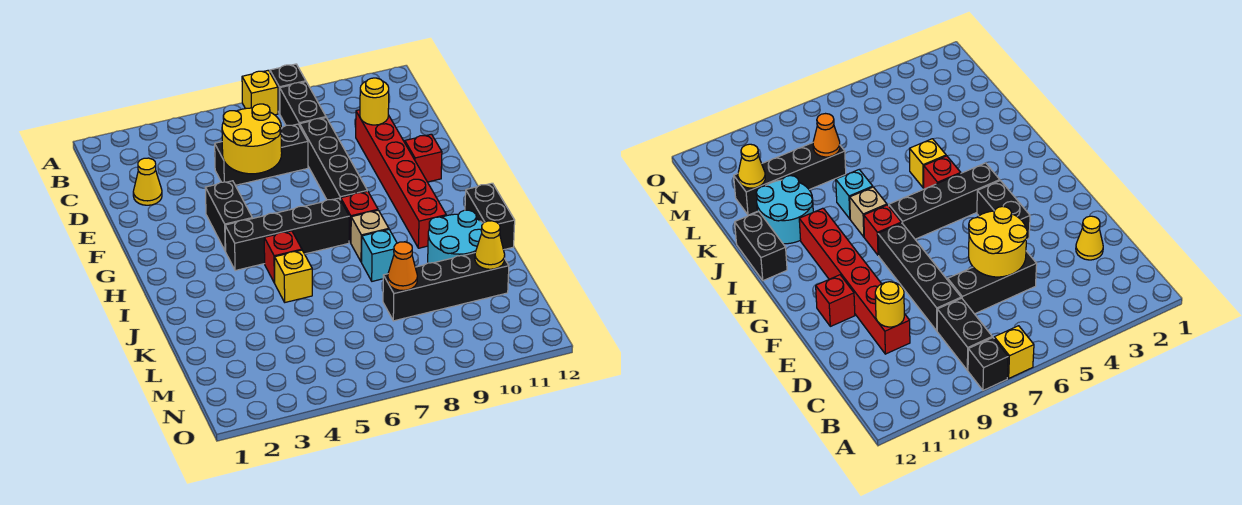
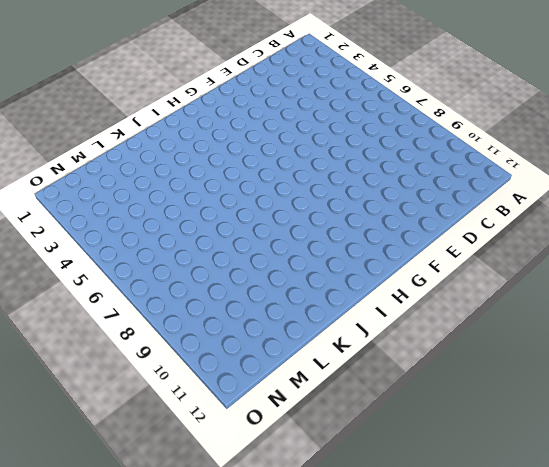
none -> yellow 1x1 brick [242,70,278,115]
none -> black 1x1 brick [270,64,306,114]
none -> black 1x2 brick [280,82,326,126]

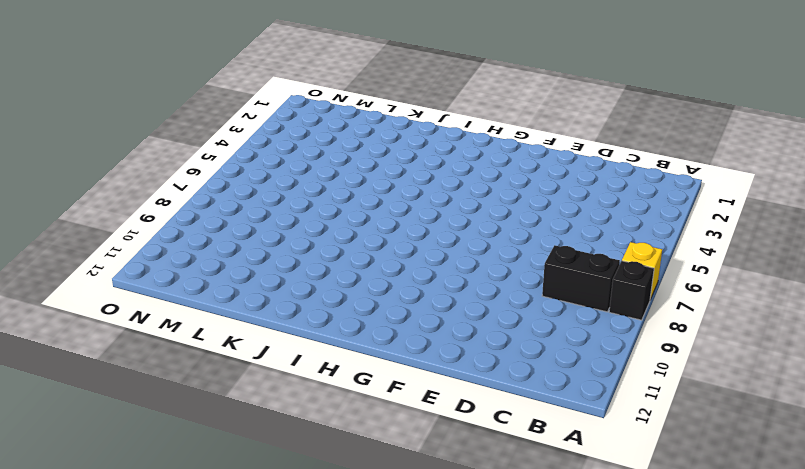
none -> yellow 1x1 cone [133,158,162,205]
none -> black 1x3 brick [215,124,308,185]
none -> black 1x4 brick [300,118,367,200]

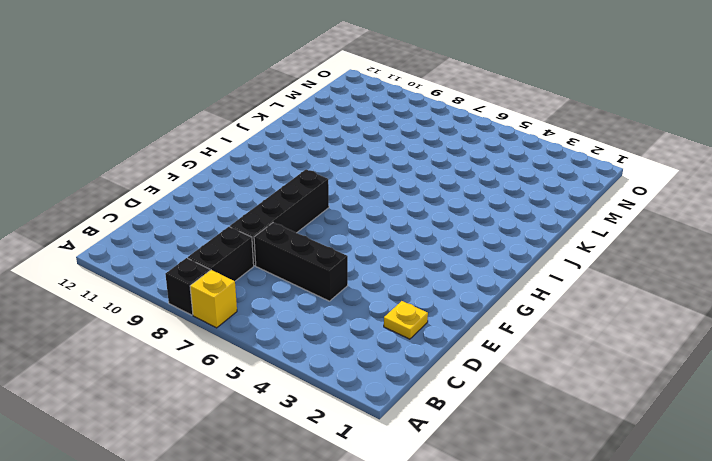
yellow 1x1 plate [384,301,428,339] -> yellow 1x1 cone [133,158,162,205]
none -> red 1x6 brick [356,110,446,248]
none -> black 1x2 brick [205,181,252,251]
none -> red 1x1 brick [405,134,442,182]

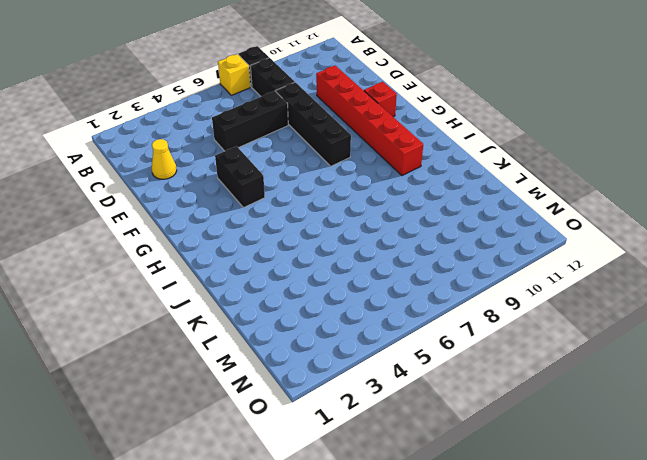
none -> black 1x4 brick [225,198,349,271]
none -> red 1x1 brick [341,191,378,243]
none -> red 1x1 brick [264,231,302,283]

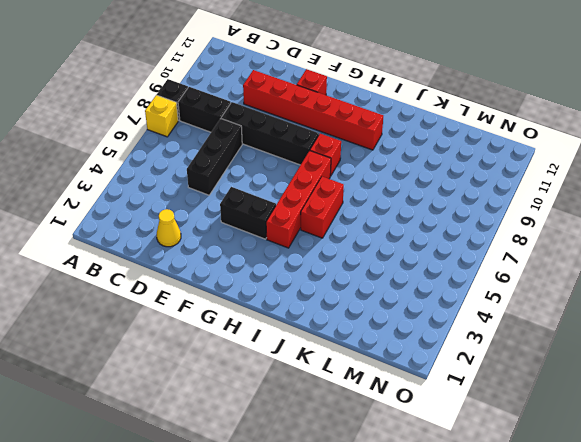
red 1x4 brick [266,151,331,248] -> black 1x4 brick [225,198,349,271]
red 1x2 brick [301,177,344,238] -> red 1x1 brick [264,231,302,283]
none -> tan 1x1 brick [351,210,389,262]
none -> black 1x2 brick [465,183,515,250]
none -> yellow 1x1 brick [275,250,312,302]

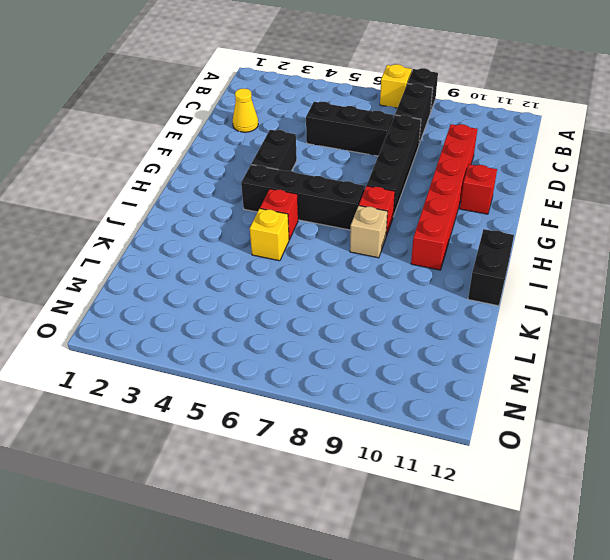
none -> cyan 1x1 brick [362,230,397,281]
none -> cyan 2x2 round brick [428,210,483,263]
none -> black 1x4 brick [383,253,509,321]

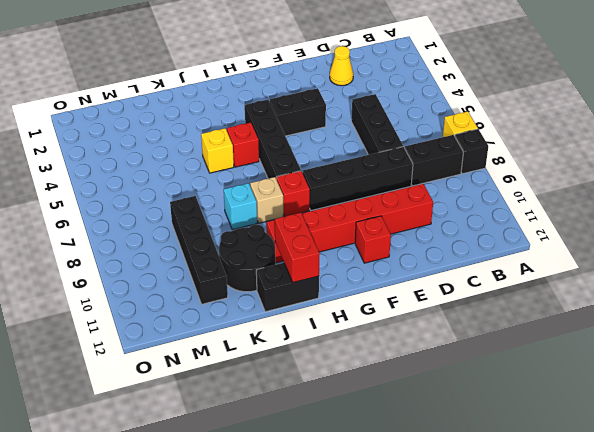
red 1x2 brick [275,213,320,283] -> none
black 2x2 round brick [219,225,275,292] -> cyan 2x2 round brick [428,210,483,263]
none -> yellow 2x2 round brick [222,104,282,174]
none -> yellow 1x1 round brick [360,78,389,125]
none -> orange 1x1 cone [388,242,417,291]

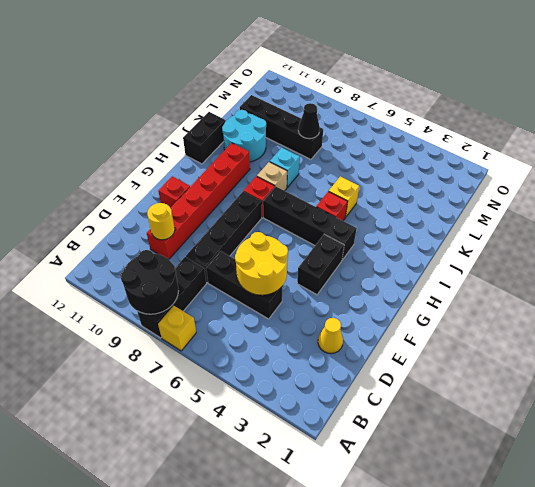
black 2x2 round brick [120,250,178,314] -> none
black 1x1 cone [298,103,320,139] -> orange 1x1 cone [388,242,417,291]
none -> yellow 1x1 cone [475,221,505,269]

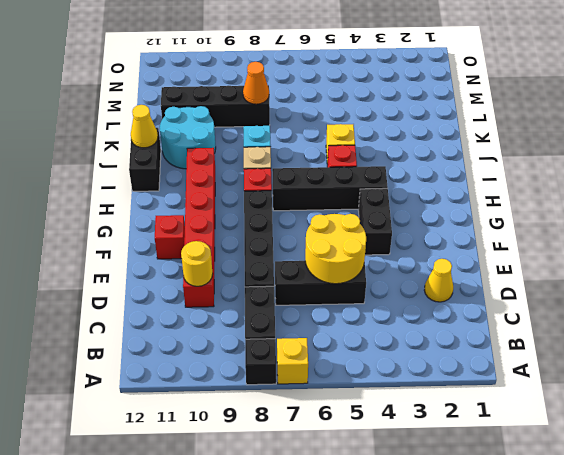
yellow 1x1 cone [131,105,158,148] -> yellow 1x1 cone moved to [475,221,505,269]

